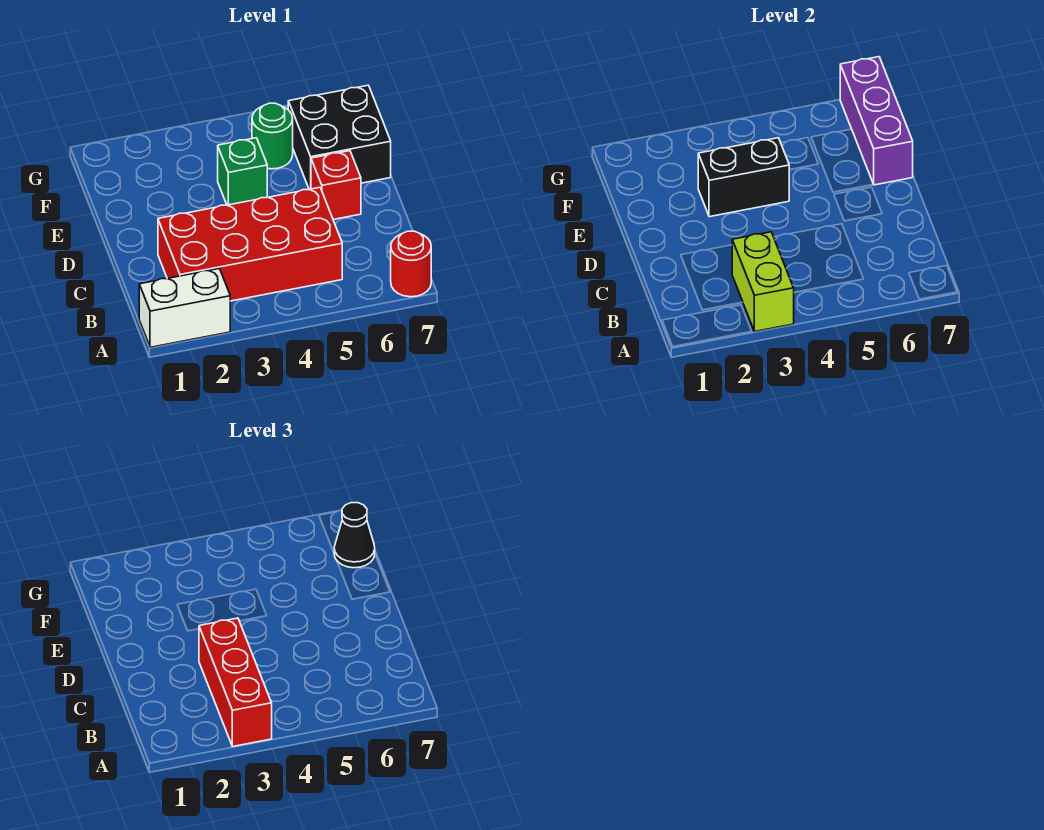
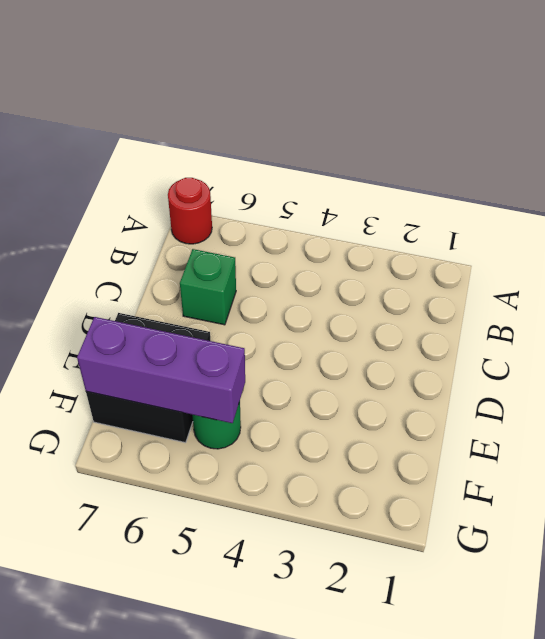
green 1x1 brick [180,249,236,325] -> green 1x1 brick moved to [218,138,267,205]
purple 1x3 brick [77,317,245,423] -> purple 1x3 brick turned to [840,57,913,185]
none -> white 1x2 brick [139,269,230,347]
none -> red 2x4 brick [158,187,342,301]
none -> red 1x1 brick [311,151,361,220]

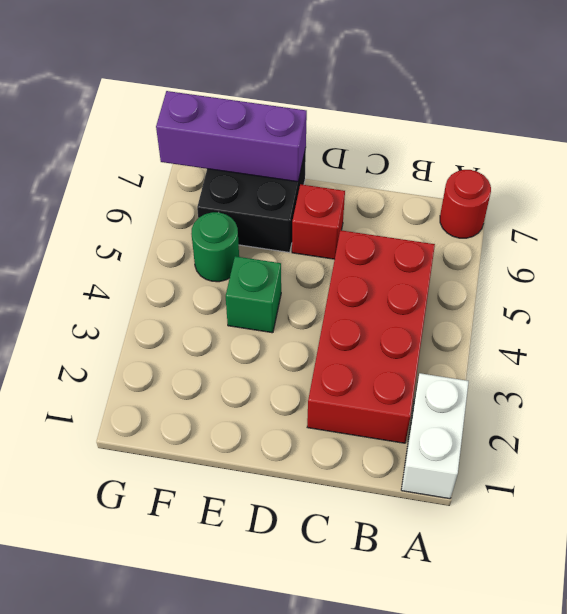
none -> lime 1x2 brick [732,232,794,331]
none -> black 1x2 brick [698,138,789,217]
none -> red 1x3 brick [199,618,272,746]

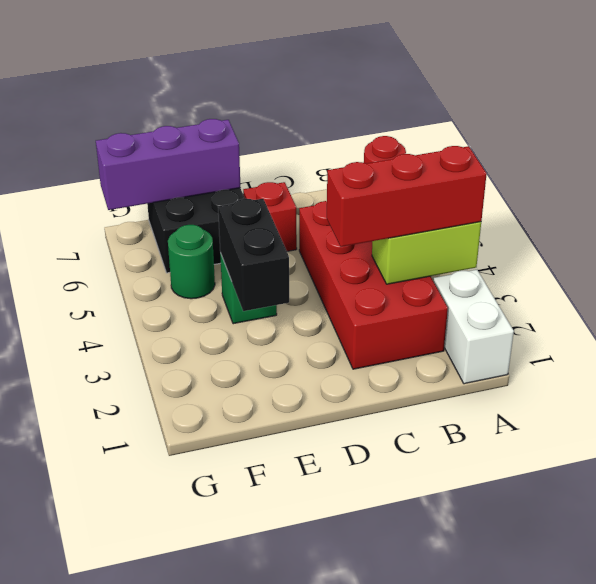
none -> black 1x1 cone [334,503,375,568]

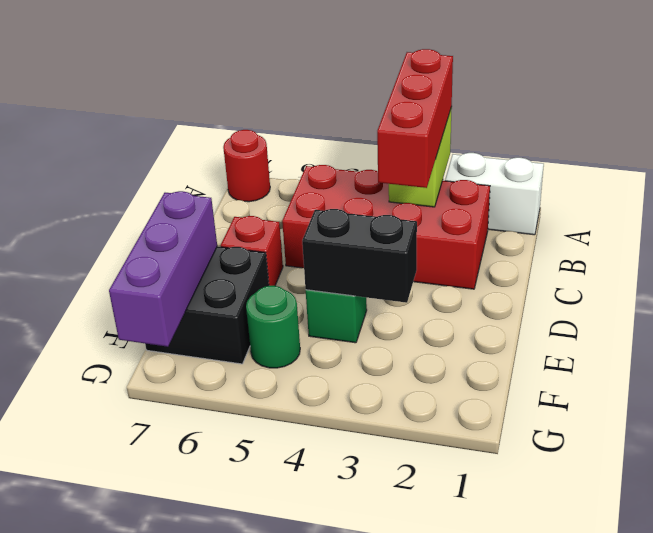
none -> black 1x1 cone [334,503,375,568]

